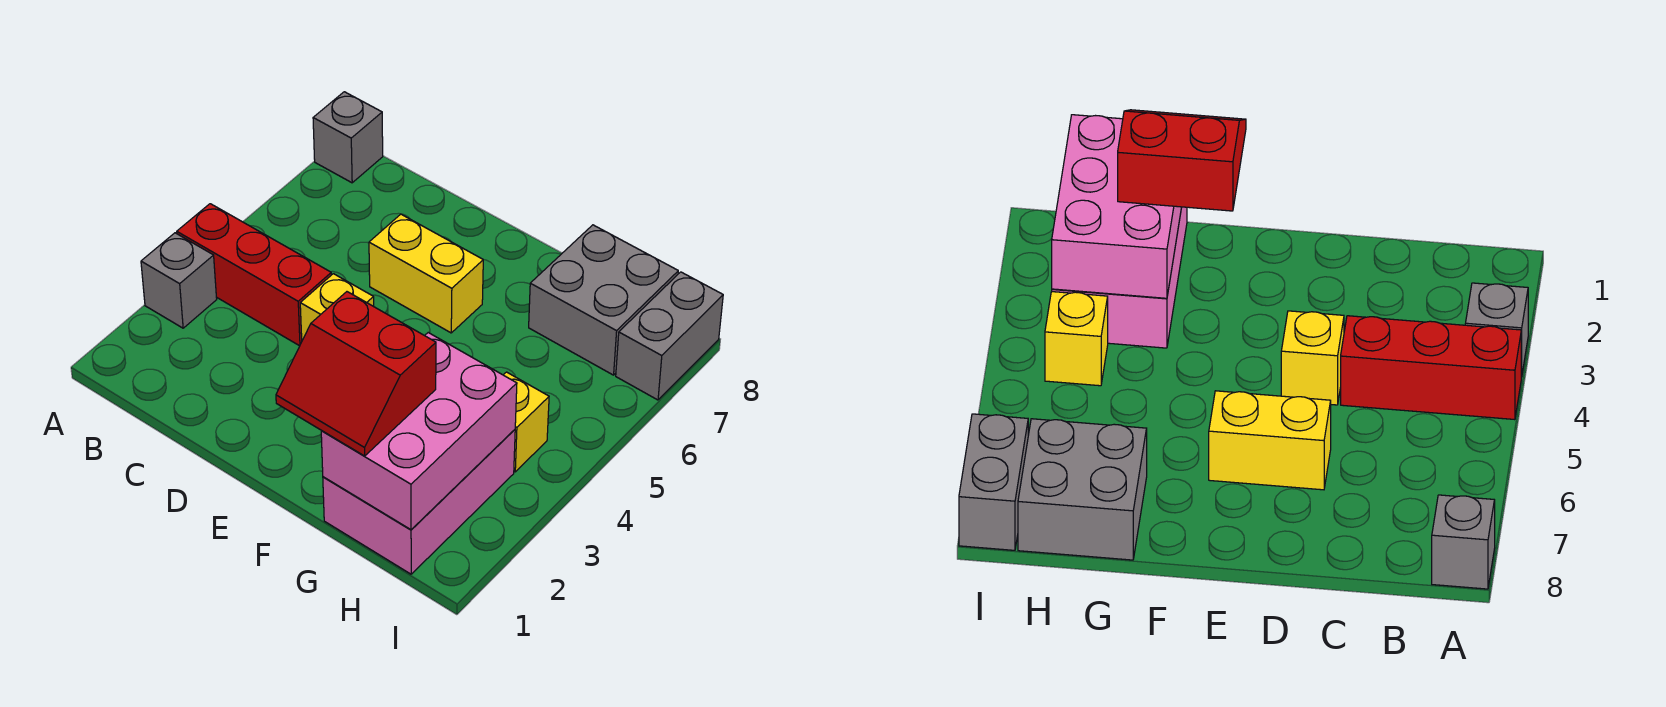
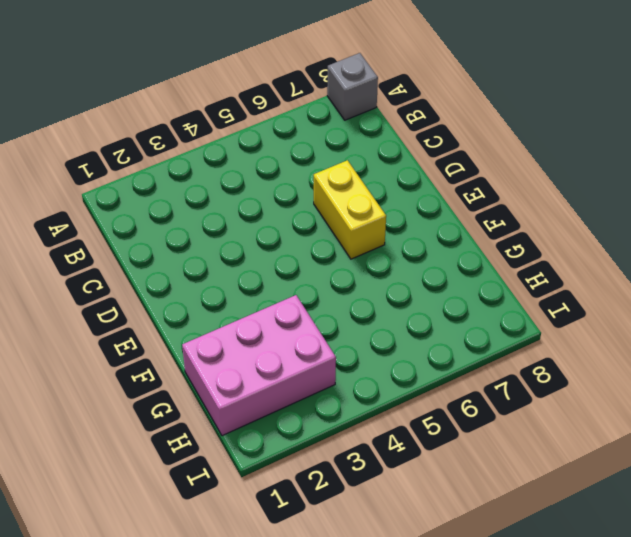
none -> grey 1x1 brick [141,233,217,328]
none -> red 1x3 brick [177,204,331,346]

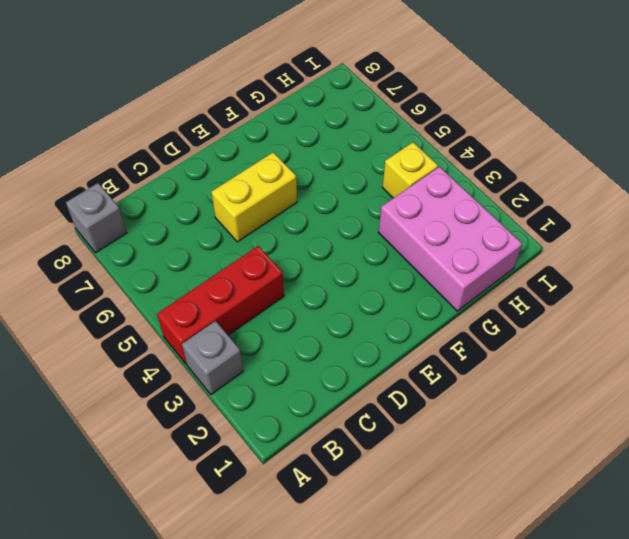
none -> yellow 1x1 brick [300,274,374,340]
none -> grey 2x2 brick [529,225,678,375]

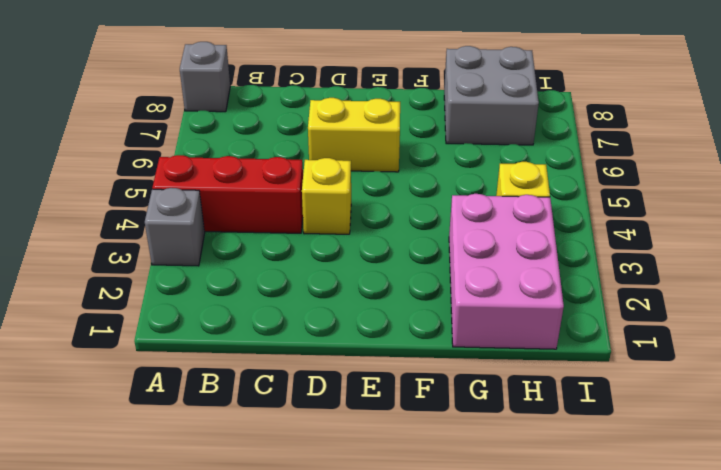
none -> grey 1x2 brick [616,272,723,400]
none -> pink 2x3 brick [321,333,517,530]

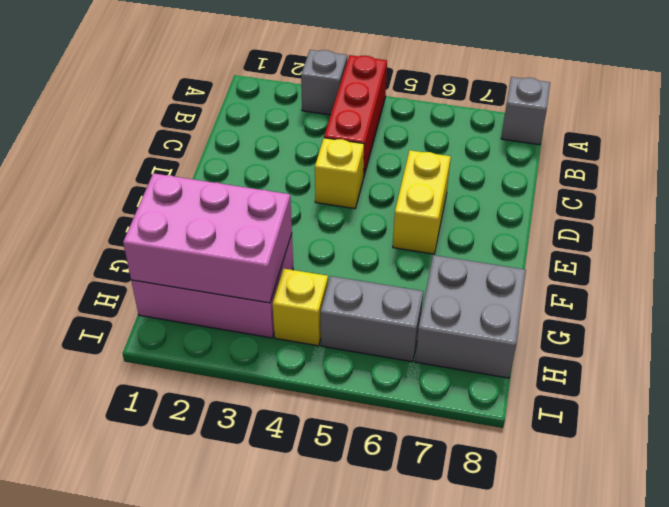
grey 1x2 brick [321,276,423,362] -> grey 1x2 brick moved to [616,272,723,400]
none -> red 2x2 slope [276,292,436,456]

